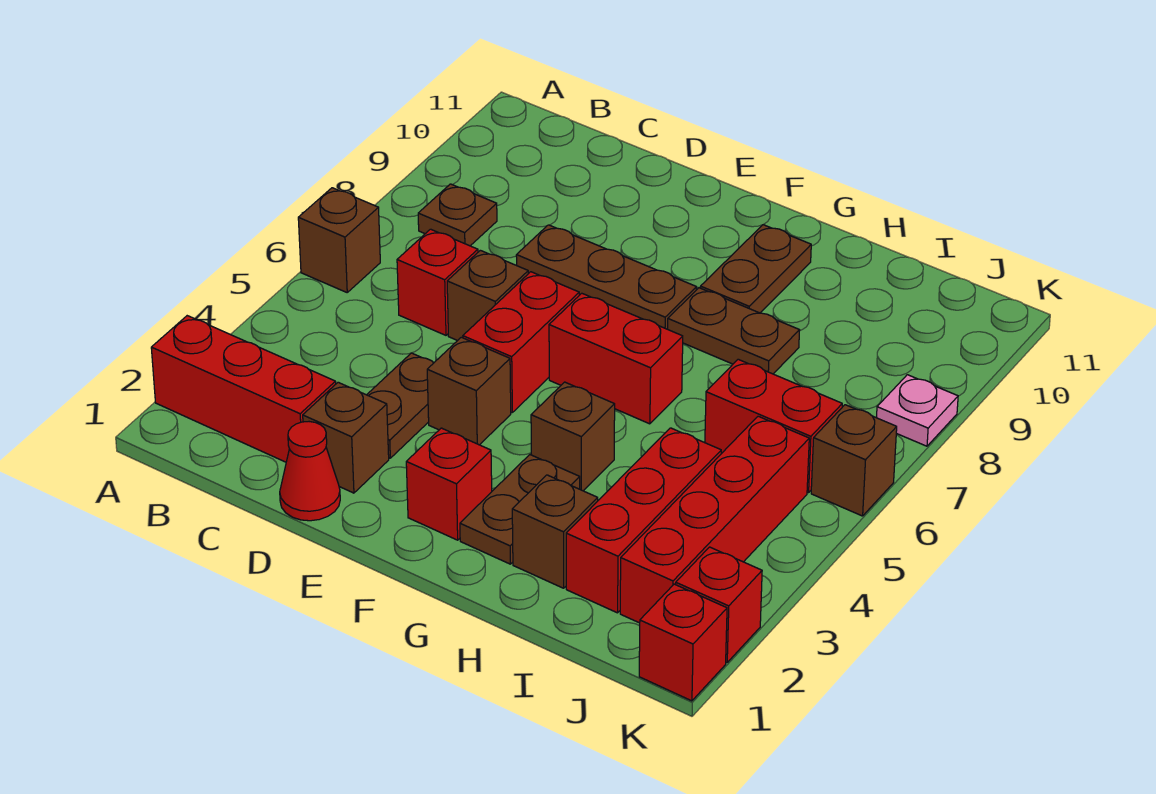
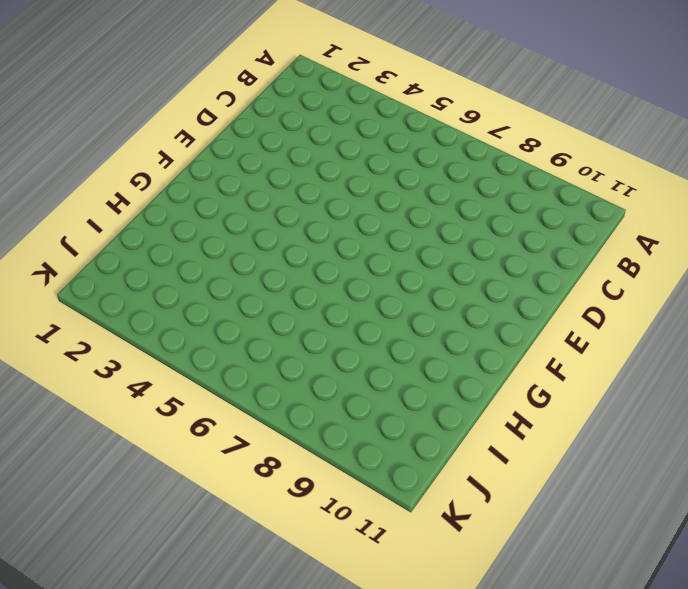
none -> red 1x3 brick [151,316,336,462]
none -> brown 1x1 brick [298,188,380,292]
none -> brown 1x1 plate [418,184,497,246]

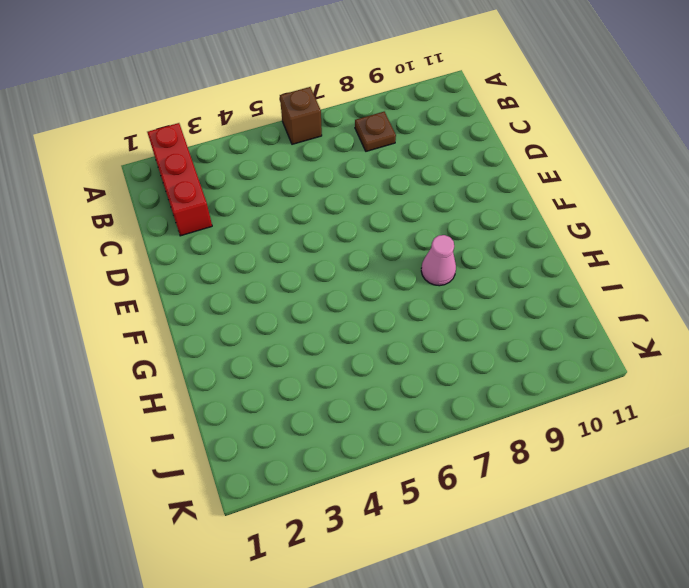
pink 1x1 cone [421,235,456,286] -> brown 1x2 plate [668,288,800,374]
none -> red 1x1 brick [397,229,478,335]
none -> red 1x1 cone [280,422,340,521]
none -> brown 1x1 brick [303,382,389,493]

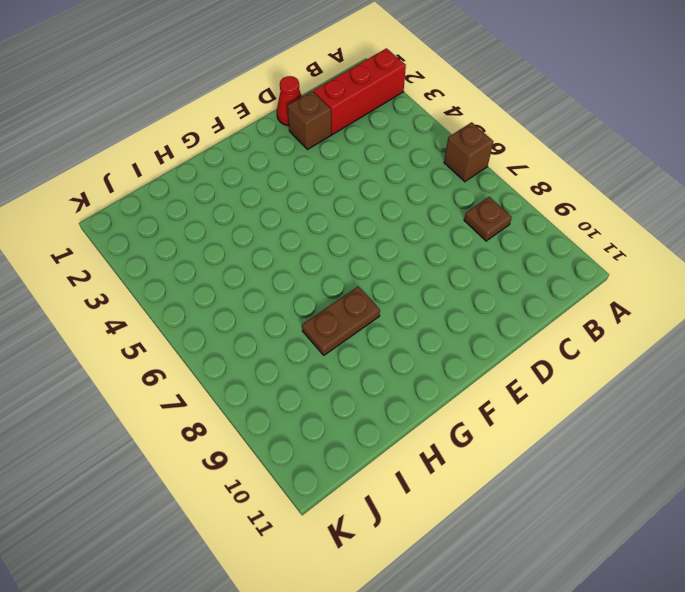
none -> red 1x1 brick [397,229,478,335]
none -> brown 1x2 plate [367,353,433,458]
none -> brown 1x1 brick [447,250,528,341]

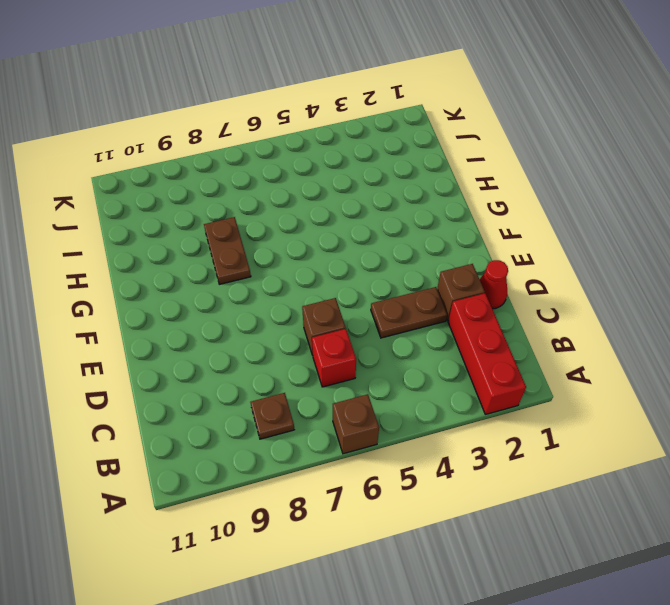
none -> brown 1x3 plate [516,225,697,329]
none -> brown 1x1 brick [427,337,511,445]
none -> red 1x2 brick [463,272,579,412]

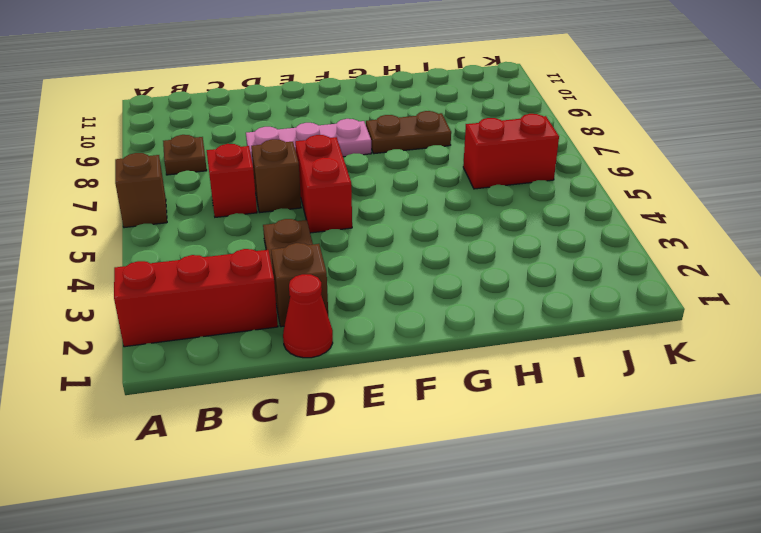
pink 1x3 plate [246,119,371,164] -> brown 1x3 plate [516,225,697,329]
none -> brown 1x1 brick [427,337,511,445]
none -> red 1x1 brick [406,428,492,540]
none -> red 1x2 brick [549,293,683,424]

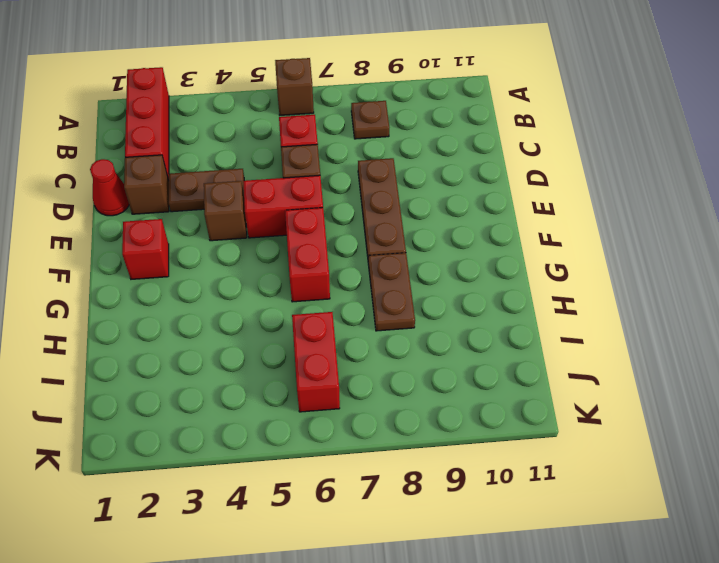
none -> brown 1x2 plate [460,455,580,564]
none -> brown 1x1 brick [531,382,615,491]
none -> brown 1x2 plate [700,225,811,313]

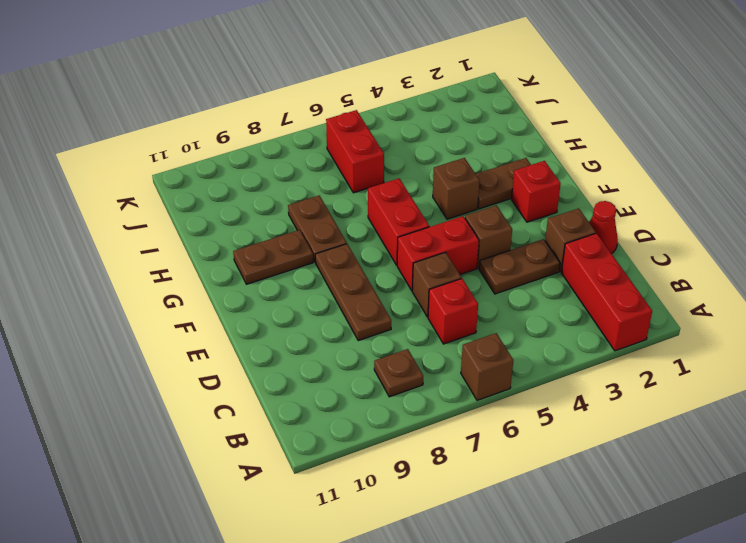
none -> brown 1x1 brick [512,475,598,588]
none -> red 1x3 brick [566,428,721,613]
none -> red 1x4 brick [620,416,809,623]

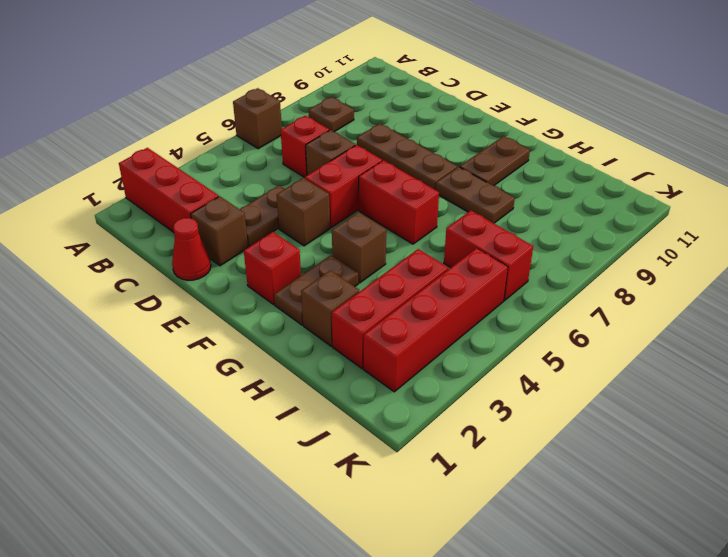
none -> red 1x1 brick [639,584,727,701]
none -> red 1x1 brick [676,547,762,662]
none -> brown 1x1 brick [811,405,897,516]

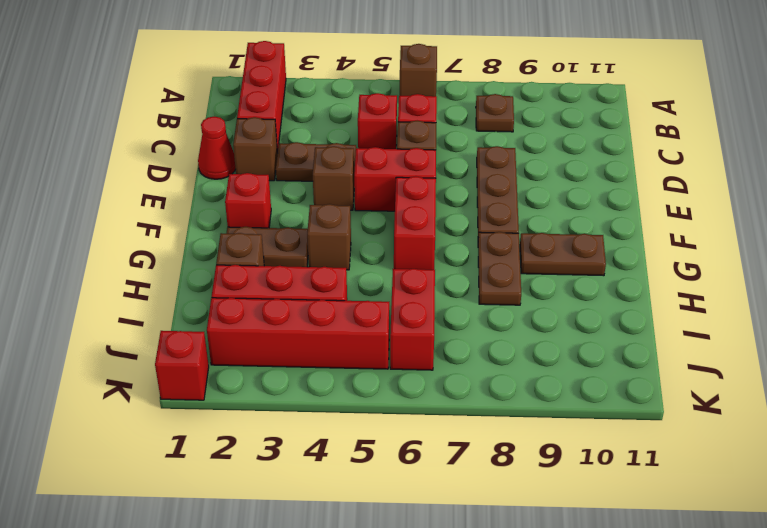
red 1x1 brick [358,93,397,149] -> red 1x1 brick moved to [676,547,762,662]
none -> brown 1x1 brick [811,405,897,516]
none -> pink 1x1 plate [876,375,958,446]

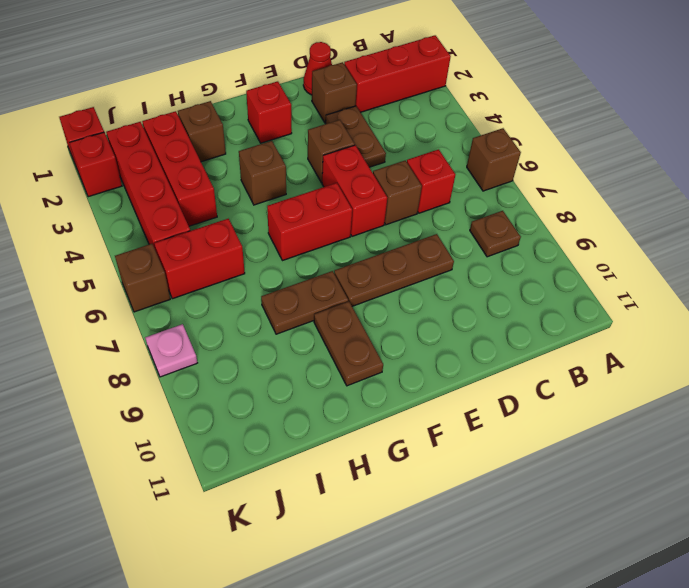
none -> brown 1x2 plate [460,455,580,564]

